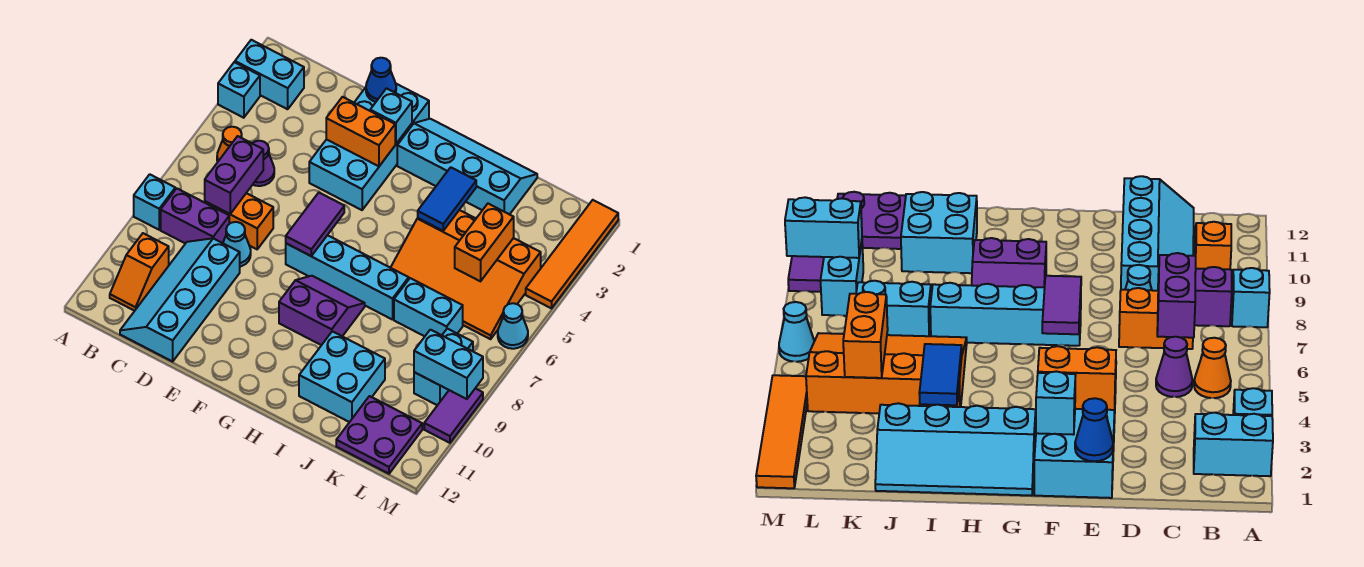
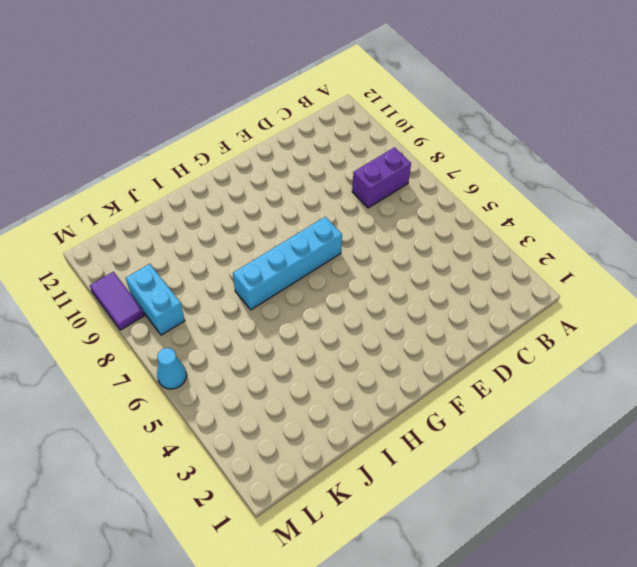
none -> cyan 1x2 brick [235,40,304,109]
none -> cyan 1x1 brick [218,62,260,118]
none -> cyan 1x1 brick [134,174,175,230]
none -> orange 1x1 cone [217,127,242,162]

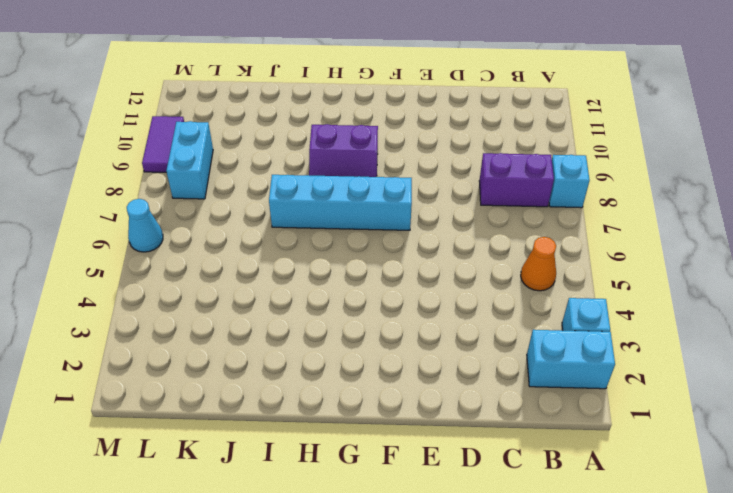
none -> orange 1x2 slope [110,233,169,311]
none -> purple 1x1 cone [252,141,274,186]
none -> orange 1x2 brick [205,193,273,249]
none -> cyan 2x4 slope [120,238,240,362]

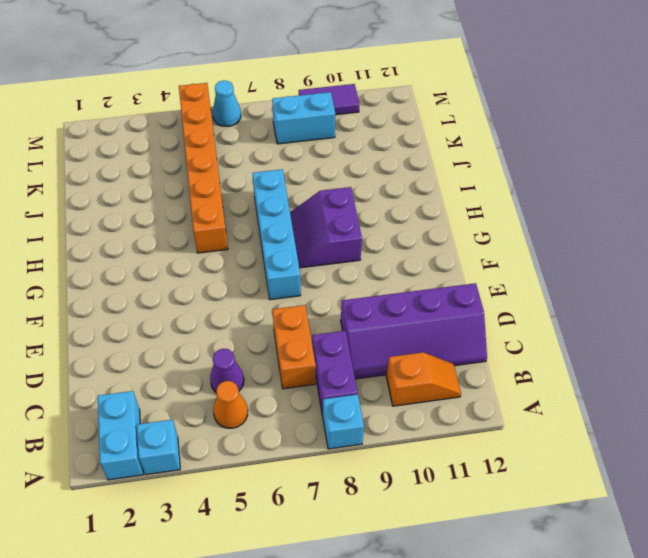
purple 2x4 slope [341,283,487,379] -> cyan 2x4 slope [120,238,240,362]
orange 1x6 brick [179,83,228,253] -> orange 3x4 slope [391,210,541,339]
none -> cyan 1x1 cone [223,222,251,267]
none -> cyan 2x4 brick [309,84,429,210]
none -> cyan 2x4 slope [397,119,537,215]
none -> cyan 2x2 brick [299,331,385,422]

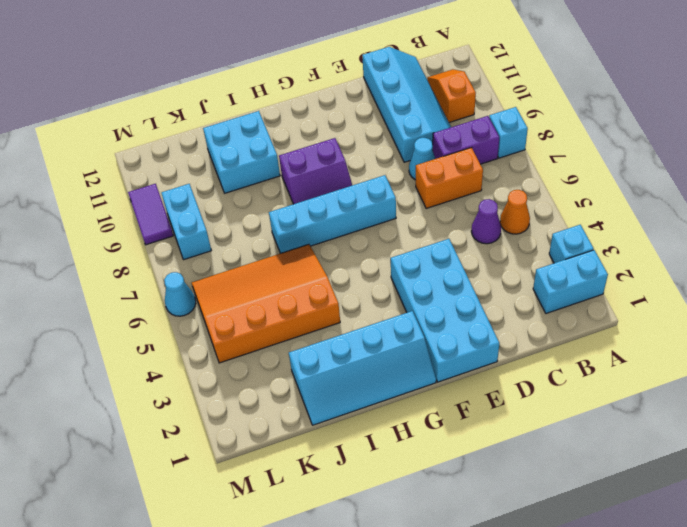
none -> cyan 1x2 brick [394,278,463,336]
none -> purple 2x2 plate [336,396,422,474]
none -> orange 1x4 tile [526,200,618,308]
none -> purple 1x2 brick [205,136,263,214]

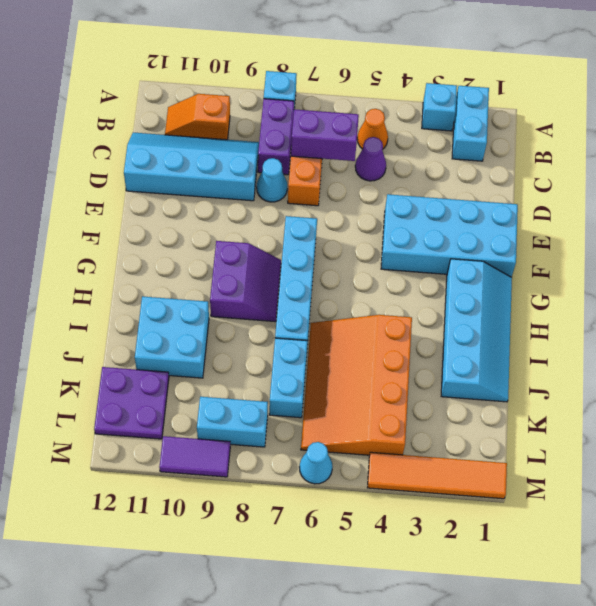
none -> blue 1x1 cone [366,58,396,102]
none -> orange 1x2 brick [326,97,395,166]
none -> cyan 1x1 brick [370,89,412,144]
none -> purple 1x2 tile [286,193,344,256]

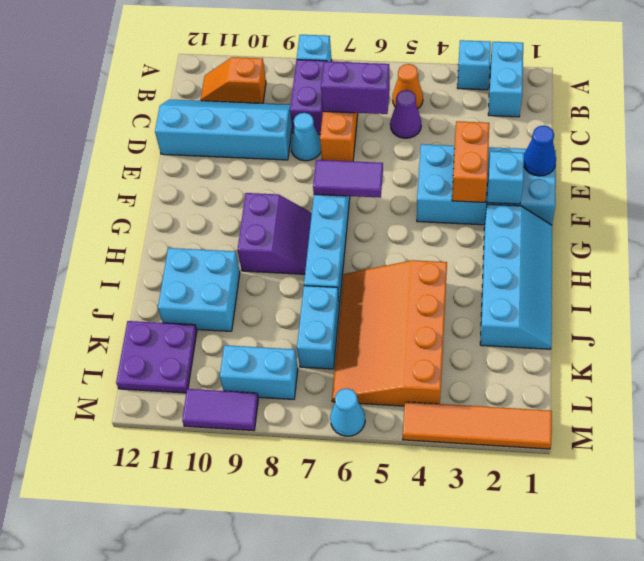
none -> blue 1x2 tile [418,167,476,231]
none -> orange 1x2 brick [455,204,514,281]
none -> cyan 1x2 brick [414,330,483,399]

